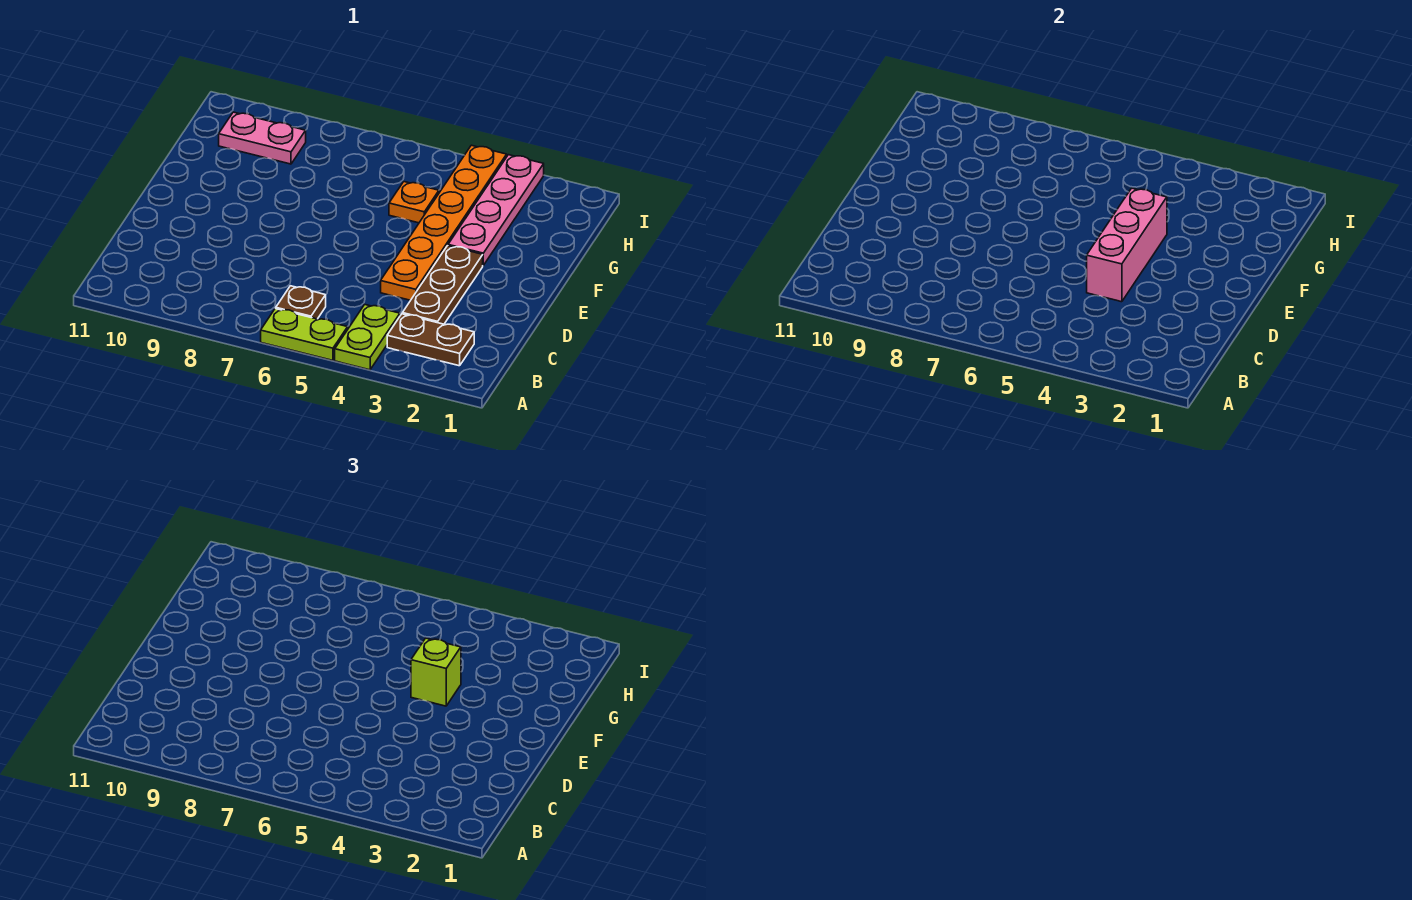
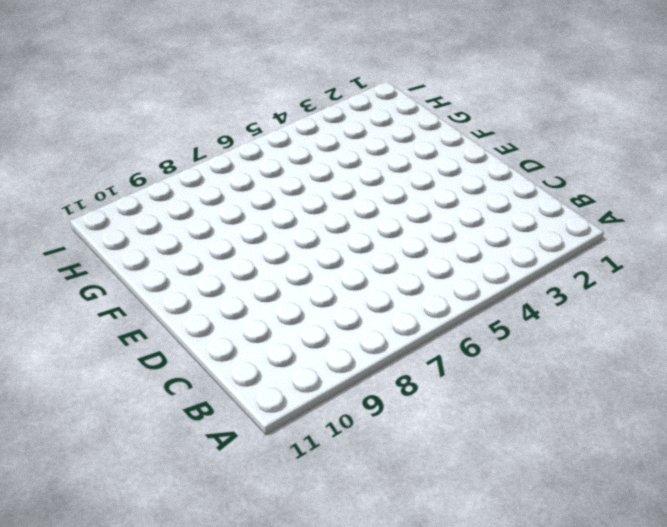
none -> lime 1x2 plate [335,305,400,370]
none -> lime 1x2 plate [261,309,348,360]

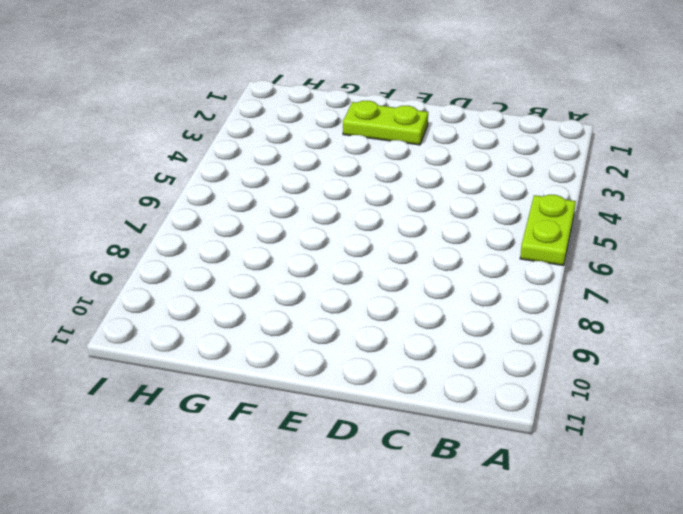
lime 1x2 plate [343,101,428,145] -> lime 1x2 plate moved to [335,305,400,370]
none -> brown 1x2 plate [387,314,474,366]
none -> brown 1x1 plate [276,286,326,319]

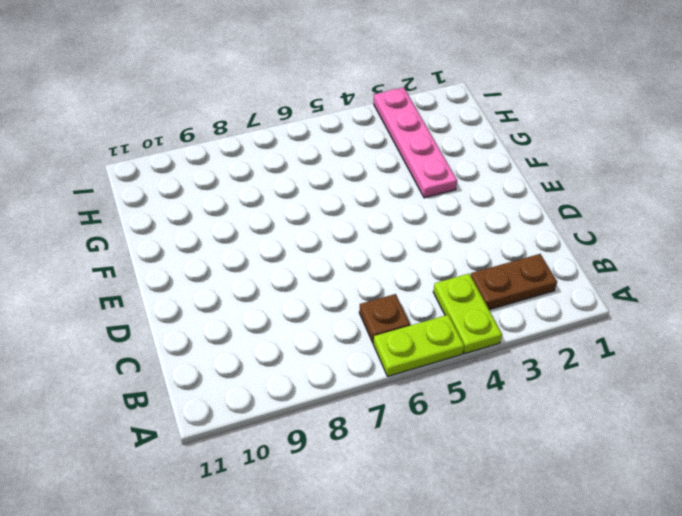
none -> brown 1x3 plate [402,246,483,324]
none -> orange 1x6 plate [381,145,507,300]

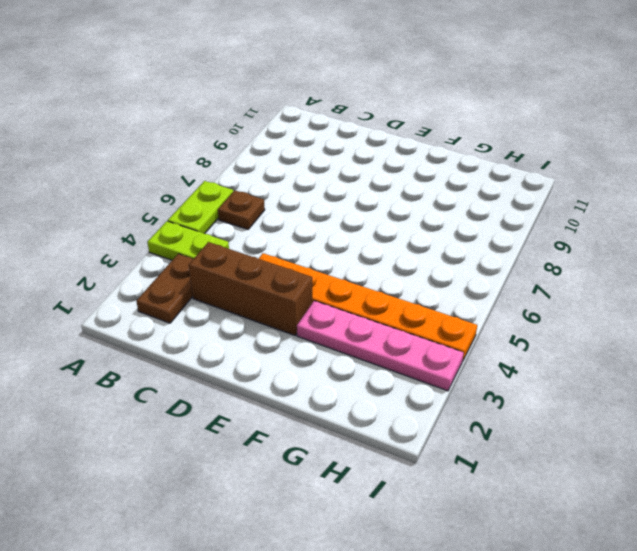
brown 1x3 brick [189,242,312,335] -> brown 1x3 plate [402,246,483,324]
none -> orange 1x1 plate [389,182,439,223]
none -> pink 1x2 plate [219,112,306,164]

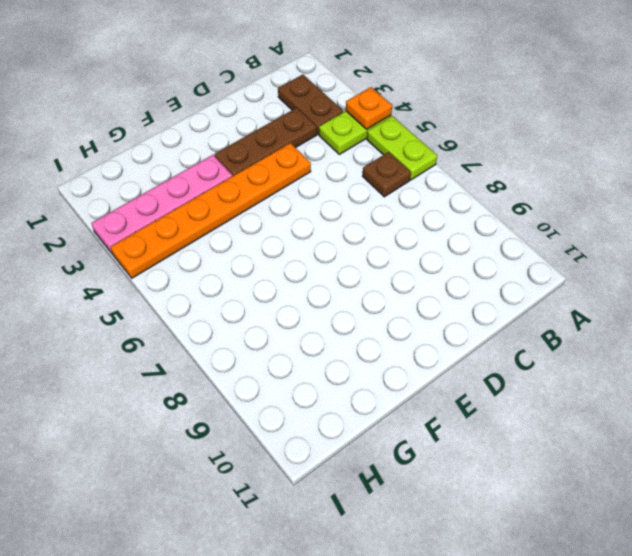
orange 1x1 plate [346,87,392,129] -> orange 1x1 plate moved to [389,182,439,223]
none -> pink 1x2 plate [219,112,306,164]
none -> pink 1x3 brick [1087,188,1167,302]

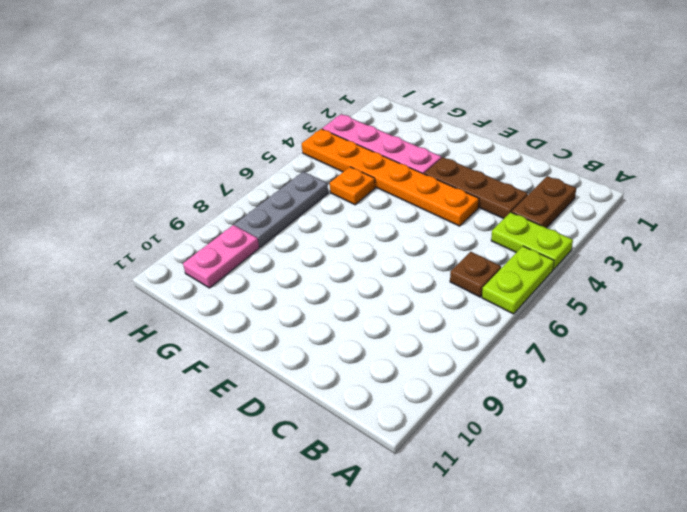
grey 1x3 plate [235,172,328,247] -> none
none -> pink 1x3 brick [1087,188,1167,302]
none -> lime 1x1 brick [411,638,461,706]

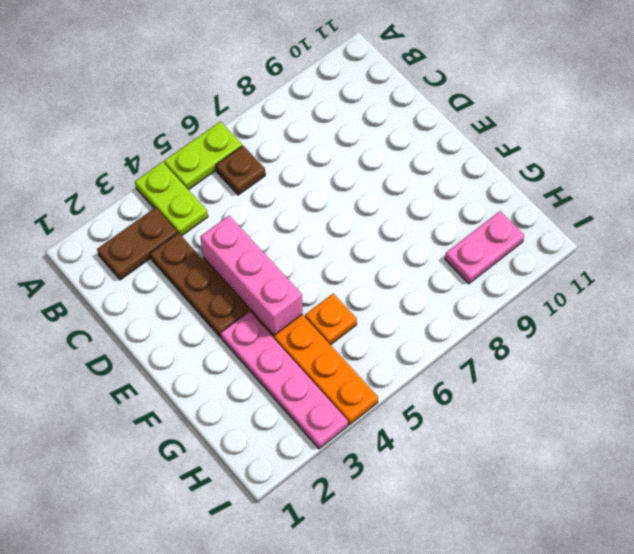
none -> lime 1x1 brick [411,638,461,706]

